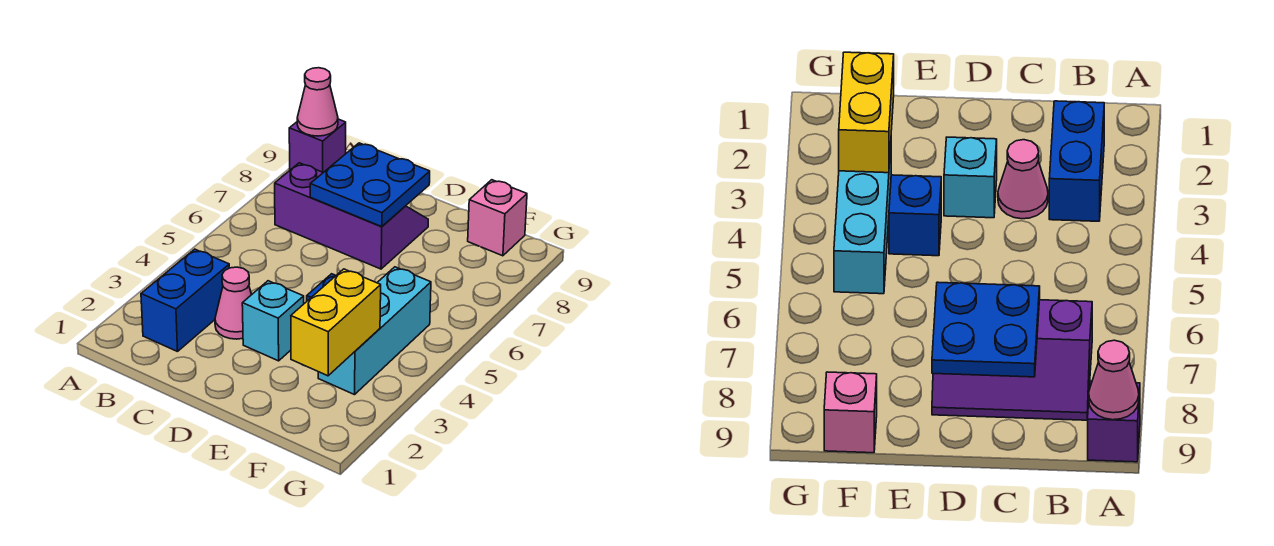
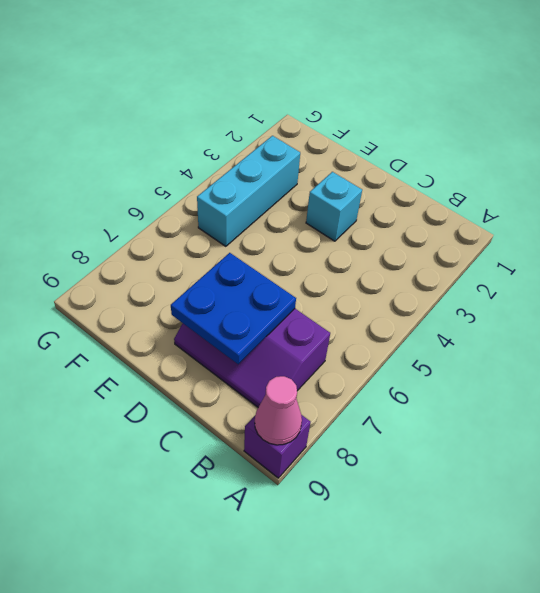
none -> blue 1x2 brick [141,249,229,352]
none -> pink 1x1 cone [215,267,252,339]

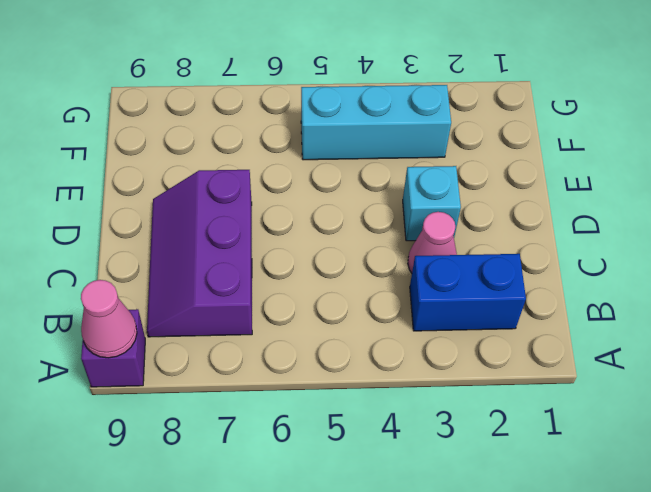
none -> blue 1x1 brick [889,175,941,256]
none -> pink 1x1 brick [468,180,527,256]

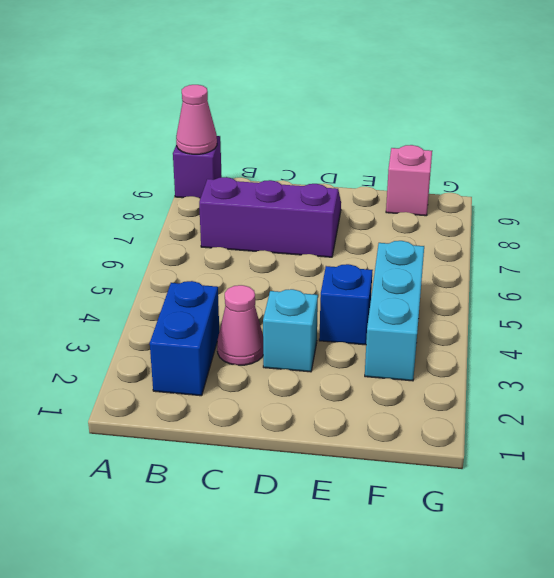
none -> blue 2x2 plate [310,143,430,226]
none -> yellow 1x2 brick [291,269,381,376]

